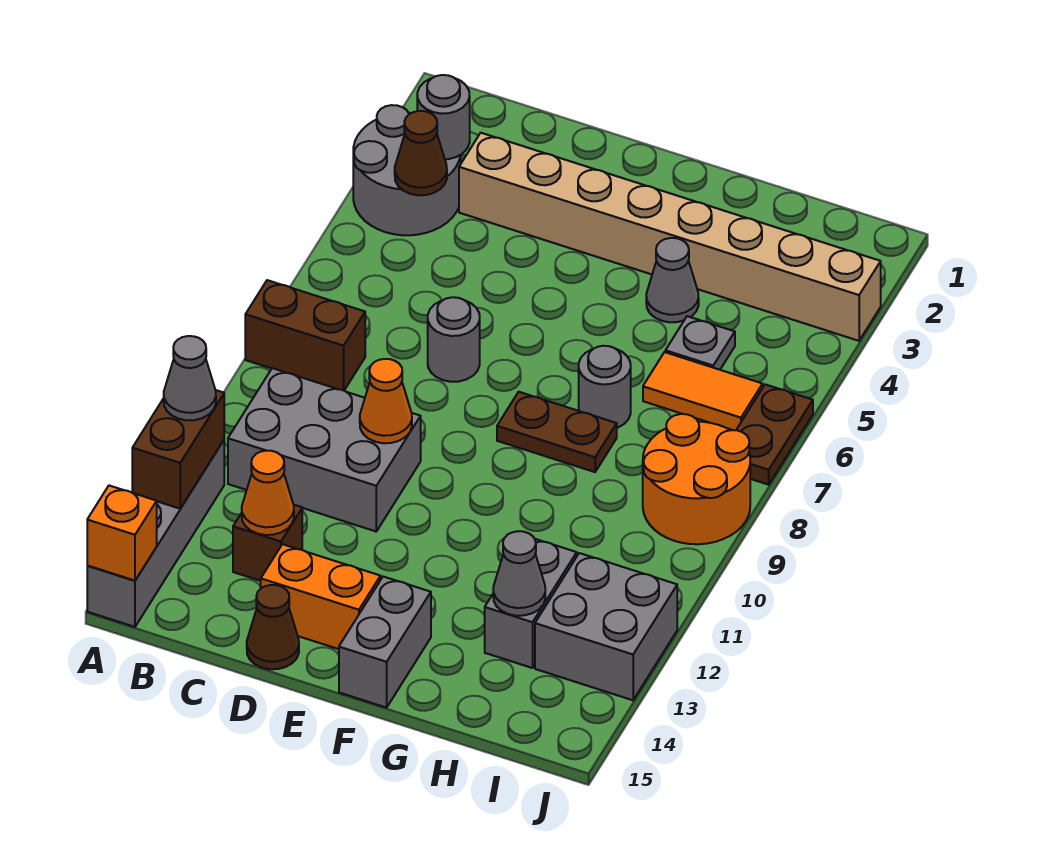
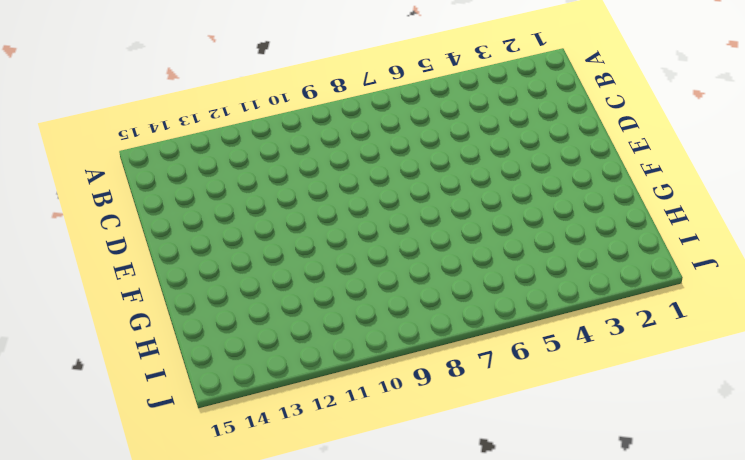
none -> grey 2x2 round brick [353,105,461,235]
none -> brown 1x2 brick [245,280,365,390]
none -> grey 1x4 brick [87,440,224,627]

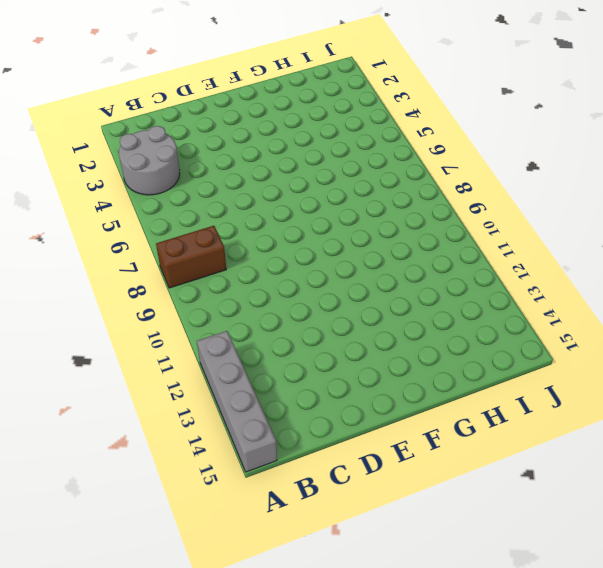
none -> grey 2x3 brick [228,368,421,531]
none -> tan 1x8 brick [459,133,881,341]
none -> brown 1x1 brick [233,505,302,581]

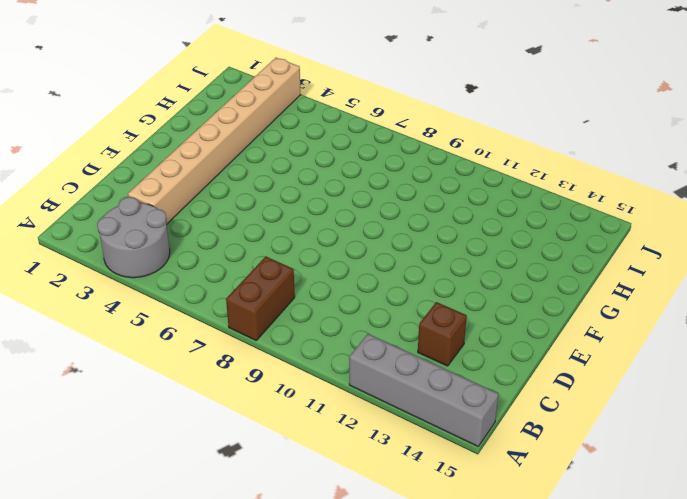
none -> grey 2x3 brick [228,368,421,531]
none -> grey 1x1 round brick [428,297,480,382]
none -> orange 1x2 brick [261,544,381,649]

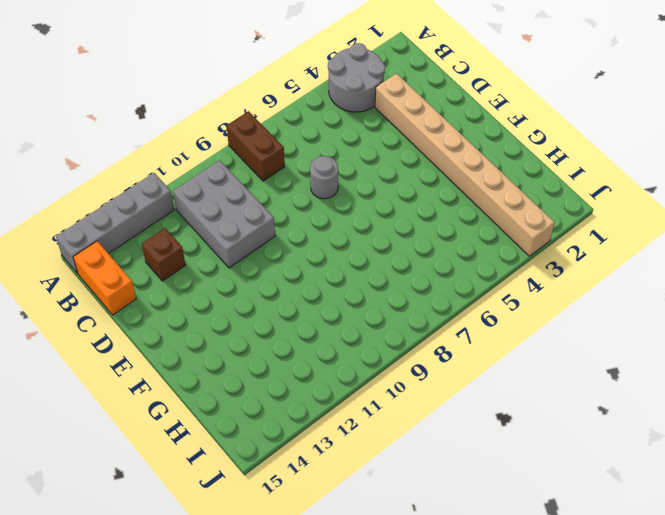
orange 1x2 brick [73,241,136,315] -> orange 1x2 brick moved to [261,544,381,649]
none -> brown 1x1 cone [247,585,299,669]
none -> brown 1x2 plate [497,392,617,472]
none -> grey 1x2 brick [339,577,431,708]

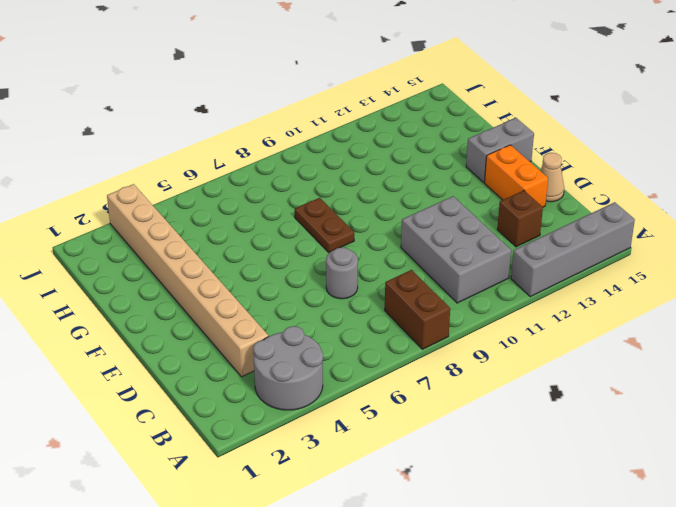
tan 1x1 cone [540,153,564,202] -> brown 1x1 cone [247,585,299,669]
none -> grey 1x1 cone [646,238,699,322]
none -> grey 1x1 round brick [579,346,631,428]
none -> grey 1x1 plate [665,316,735,370]

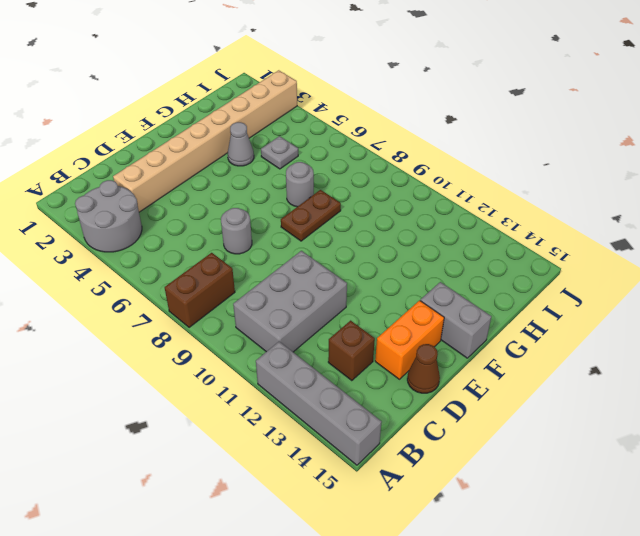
none -> orange 1x2 tile [643,352,763,430]
none -> grey 1x2 brick [485,539,577,668]
none -> orange 2x2 round brick [643,414,750,544]

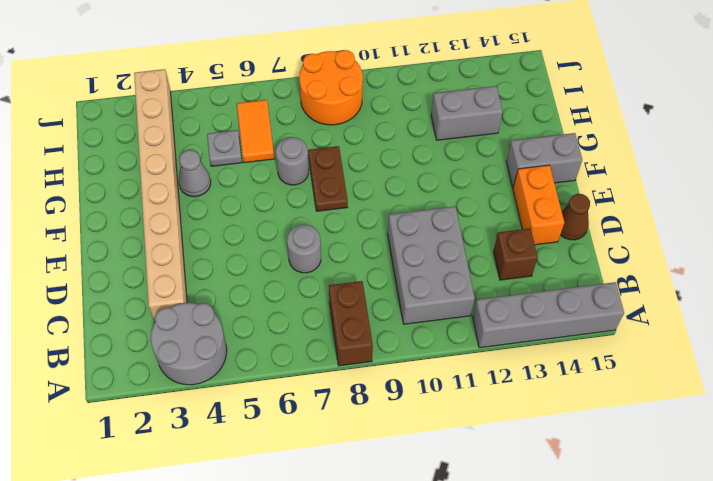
none -> grey 2x2 brick [535,553,677,700]
none -> brown 1x2 plate [737,384,813,485]
none -> brown 1x2 brick [132,390,224,509]

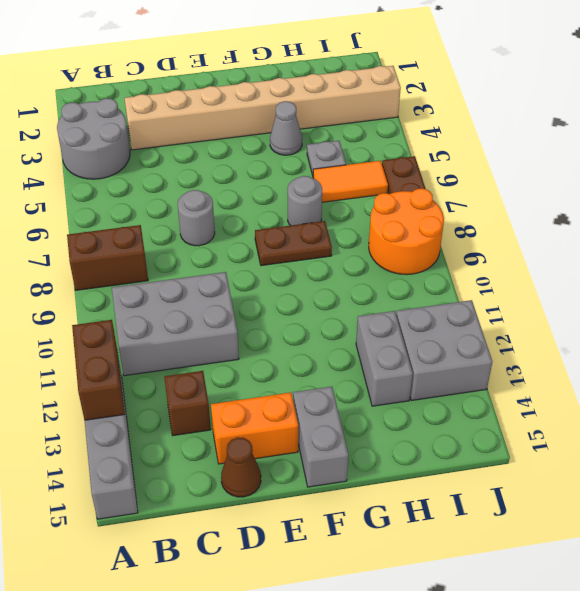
none -> orange 1x1 brick [87,486,157,581]
none -> grey 1x1 round brick [417,75,470,159]
none -> brown 1x1 cone [395,111,447,195]

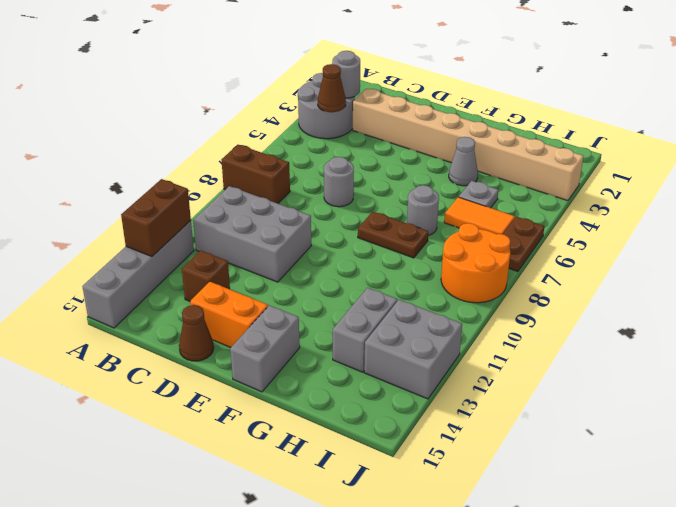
none -> orange 1x1 brick [87,486,157,581]
none -> orange 1x1 cone [242,451,294,535]
none -> orange 1x1 cone [360,359,412,443]

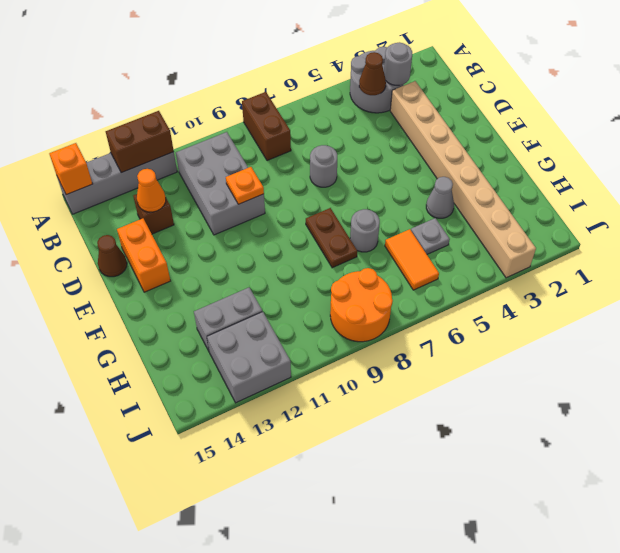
orange 1x1 plate [226,167,264,204] -> orange 1x1 cone [360,359,412,443]
none -> grey 1x2 brick [339,577,431,708]
none -> brown 1x2 plate [737,384,813,485]
none -> grey 1x1 cone [493,531,545,616]

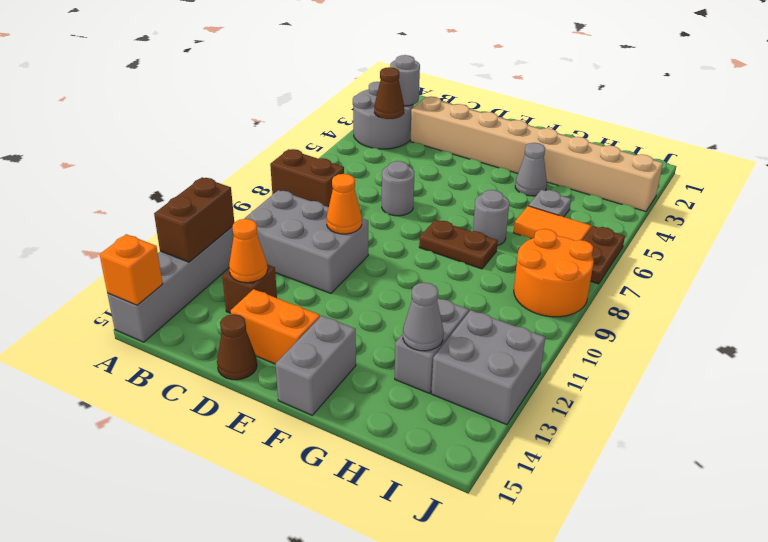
none -> grey 1x1 cone [164,336,216,420]

